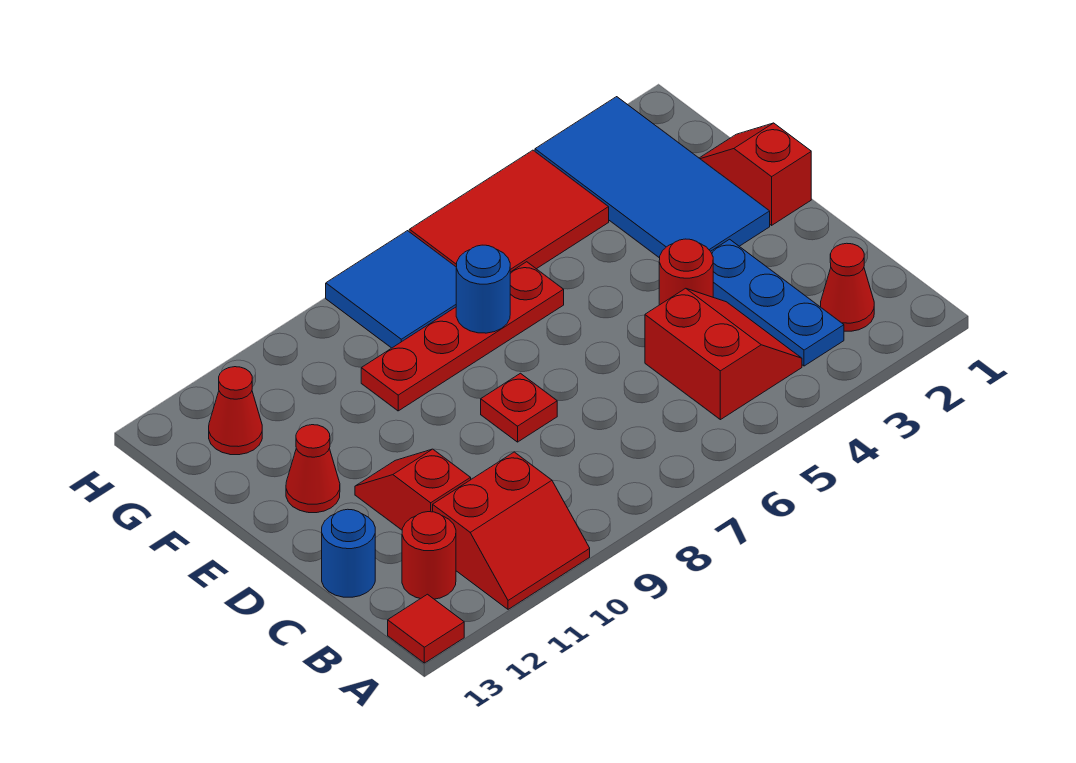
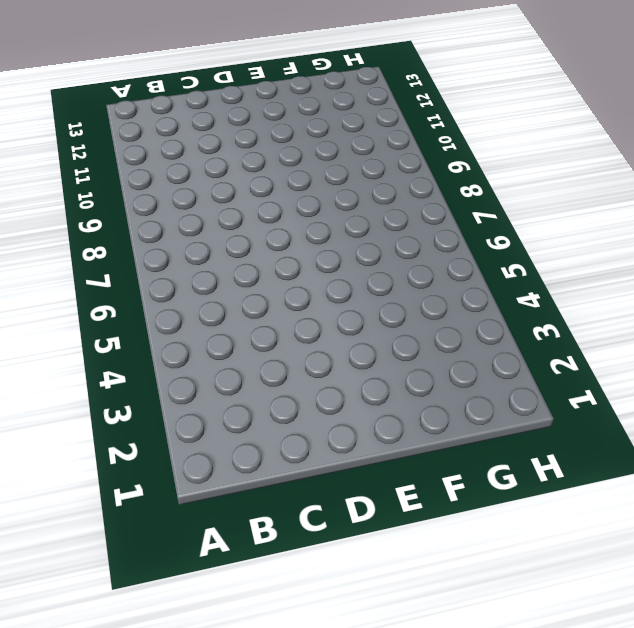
none -> red 2x2 slope [433,452,590,609]
none -> red 1x1 tile [388,594,464,663]
none -> red 1x1 cone [821,243,874,331]

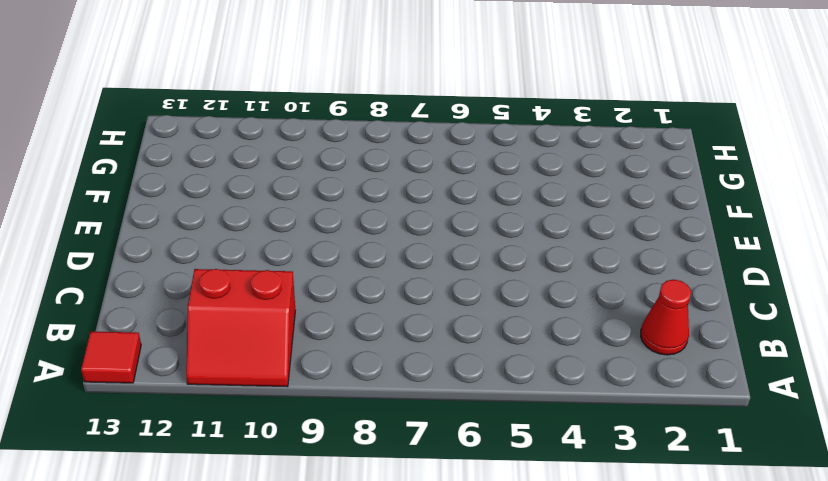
none -> blue 1x3 plate [711,239,844,366]
none -> red 2x2 slope [645,288,802,420]
none -> red 1x1 round brick [402,512,456,599]

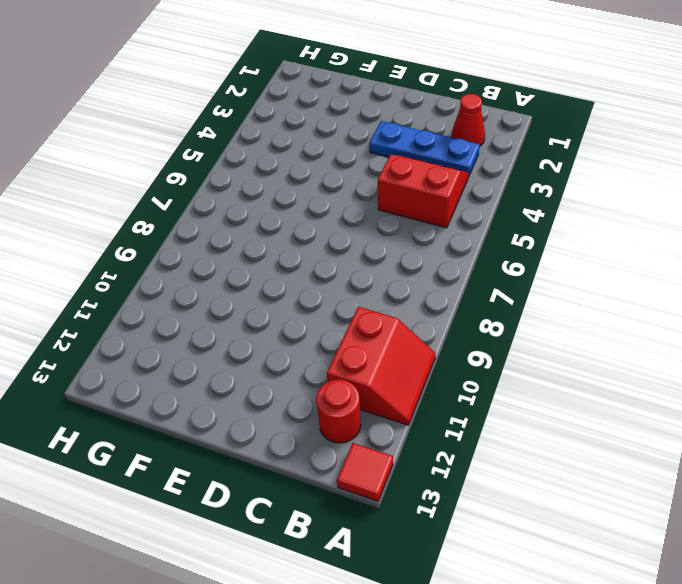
none -> red 1x2 slope [355,449,471,530]
none -> blue 1x1 round brick [322,509,375,597]
none -> red 1x1 round brick [659,239,713,305]

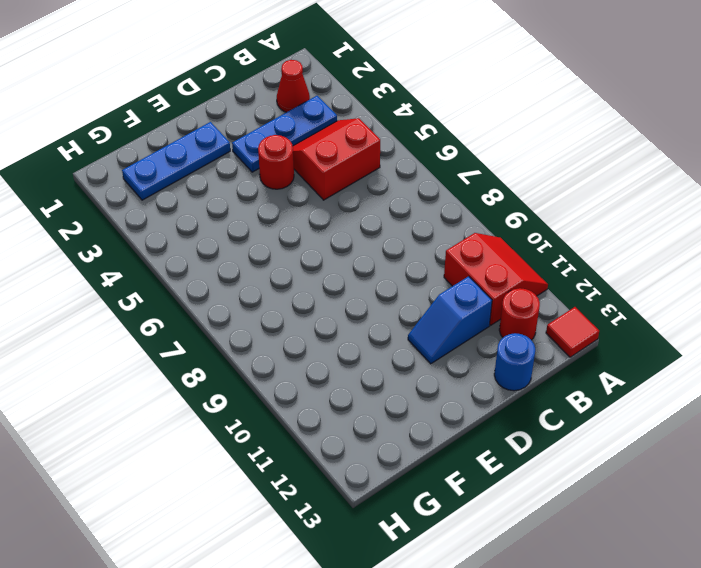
blue 1x2 slope [408,276,492,364] -> red 1x2 slope [355,449,471,530]
blue 1x3 plate [122,122,230,200] -> blue 2x4 tile [535,97,770,258]
none -> red 1x1 plate [481,373,557,442]
none -> red 1x2 slope [700,123,811,225]
none -> red 1x1 cone [286,425,340,513]

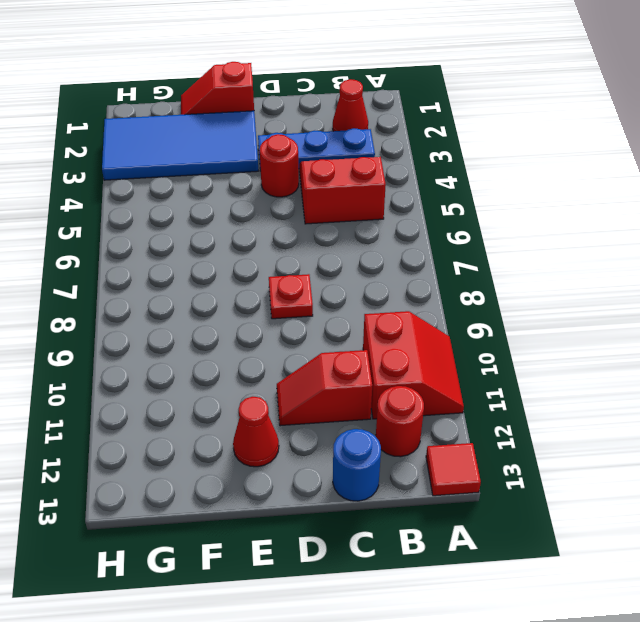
none -> red 1x4 plate [361,262,564,411]
none -> red 2x3 tile [409,150,609,272]
none -> blue 2x2 tile [326,231,456,348]

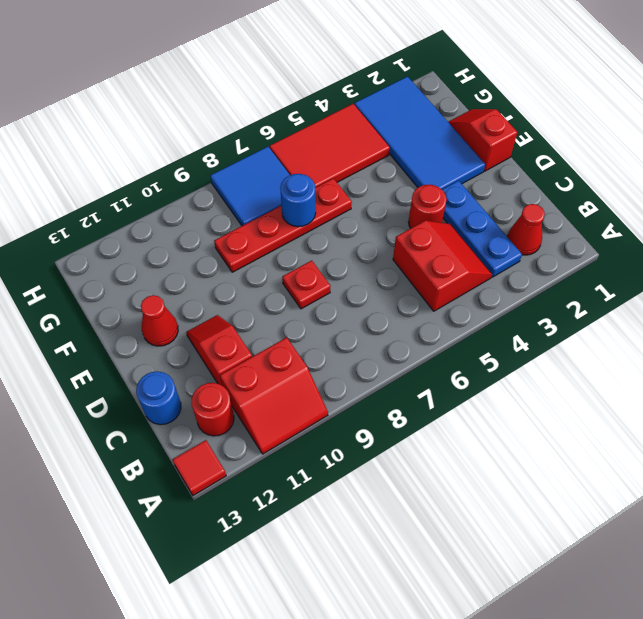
none -> red 1x1 cone [209,367,262,455]

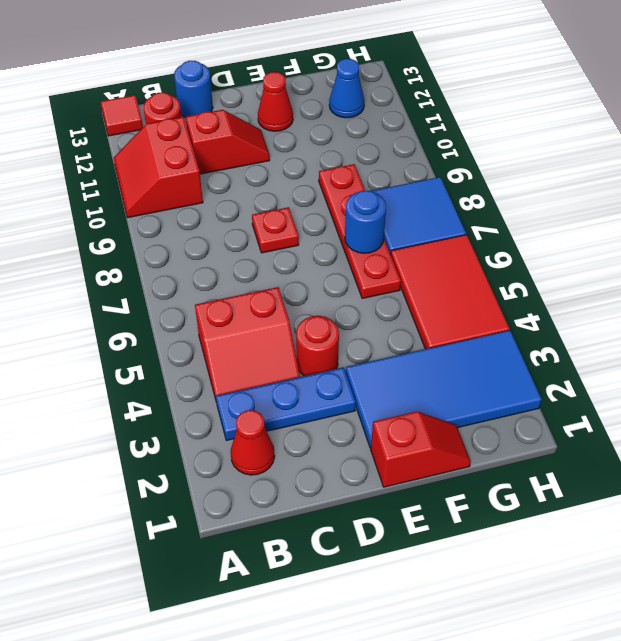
blue 1x1 cone [329,59,364,118] -> red 1x1 cone [209,367,262,455]

